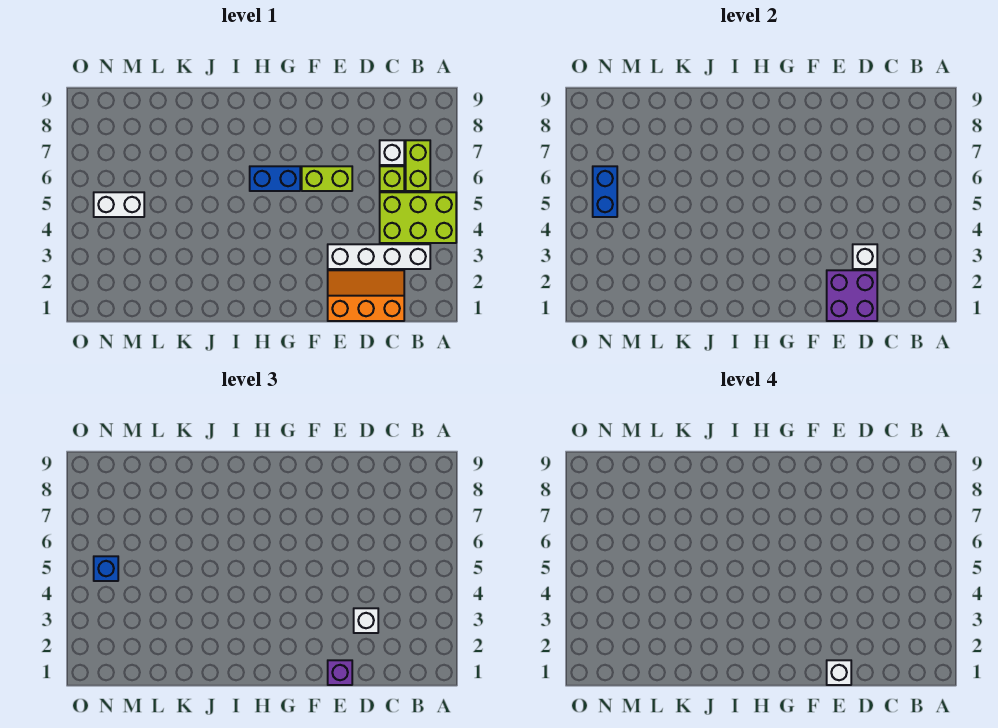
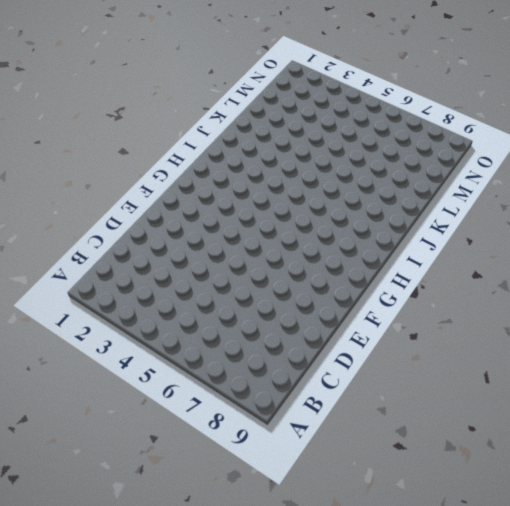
none -> lime 2x3 brick [380,192,456,243]
none -> white 1x4 brick [328,244,430,269]
none -> lime 1x2 brick [406,140,430,191]

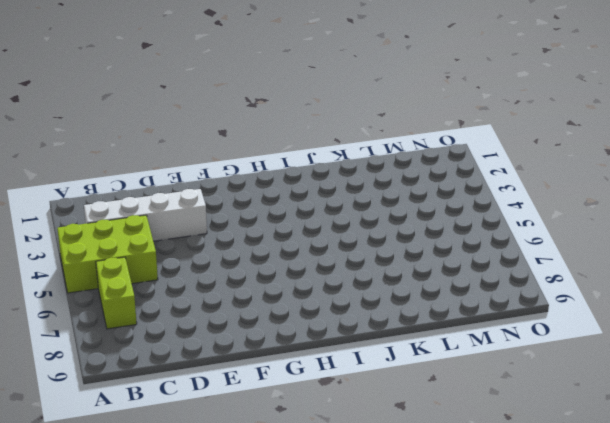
none -> orange 2x3 slope [328,270,404,321]
none -> lime 1x1 brick [380,166,404,191]
none -> white 1x1 brick [380,140,404,165]

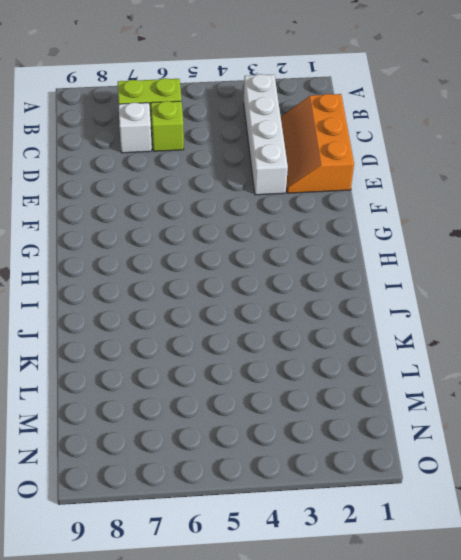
none -> lime 2x3 brick [380,192,456,243]
none -> lime 1x2 brick [302,166,352,191]
none -> blue 1x2 brick [250,166,300,191]

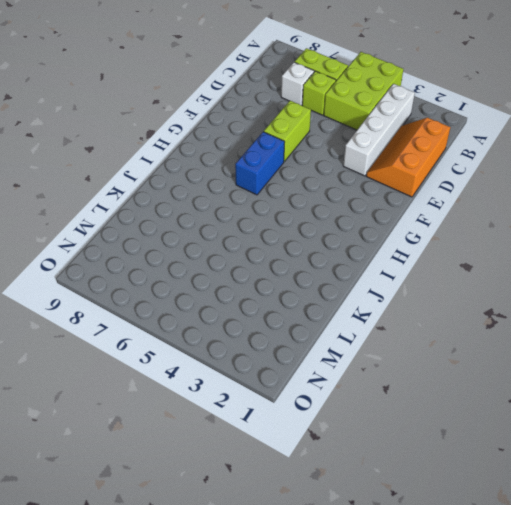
none -> white 1x2 brick [94,192,144,217]
none -> purple 2x2 brick [827,270,877,321]
none -> white 1x1 brick [853,244,877,269]

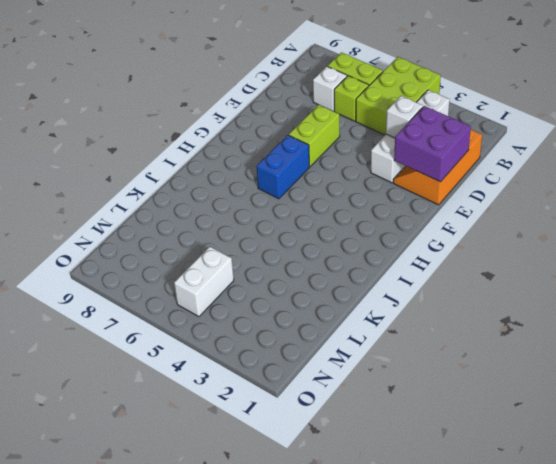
none -> blue 1x2 brick [593,166,617,217]
none -> white 1x1 brick [354,608,378,633]
none -> purple 1x1 brick [328,660,352,685]

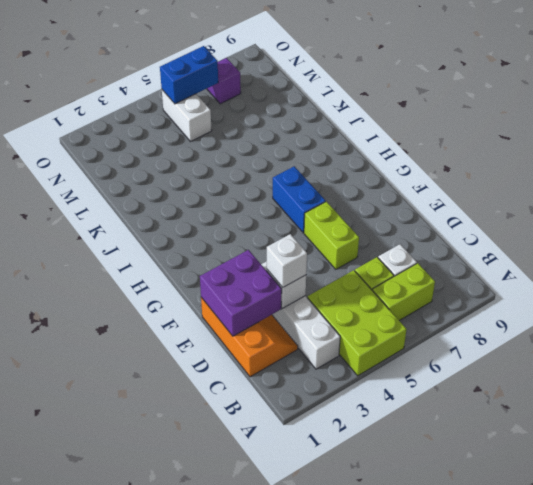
purple 1x1 brick [207,58,241,104] -> purple 1x1 brick moved to [328,660,352,685]
none -> blue 1x1 brick [94,556,118,581]
none -> white 1x1 brick [827,660,851,685]

